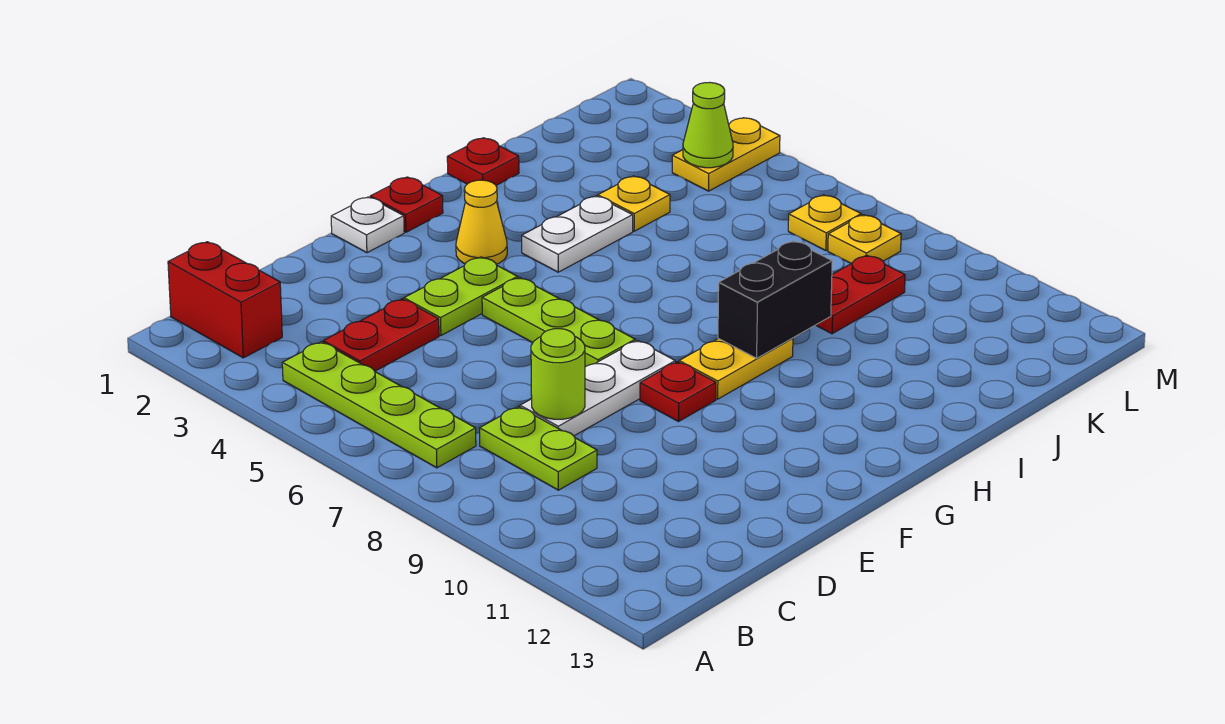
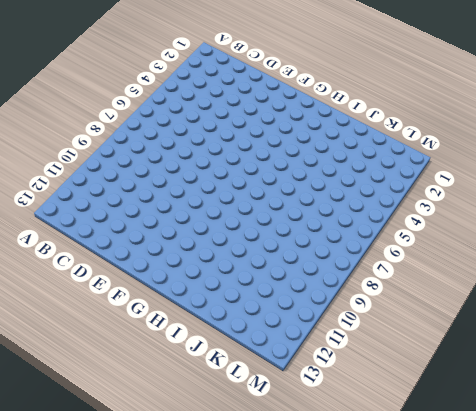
none -> red 1x2 brick [168,242,282,358]
none -> lime 1x4 plate [282,342,476,468]
none -> red 1x2 plate [323,299,439,371]

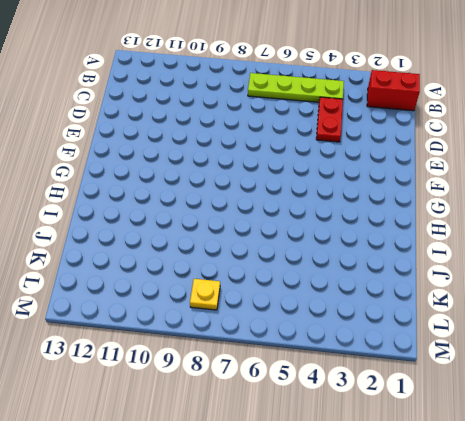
none -> lime 1x2 plate [480,407,597,490]
none -> white 1x3 plate [520,340,675,436]
none -> lime 1x2 plate [404,257,518,335]

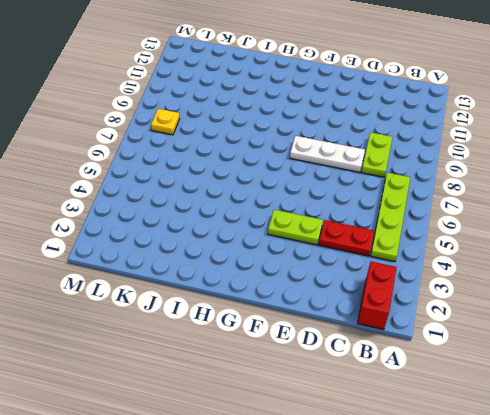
none -> white 1x1 plate [331,197,404,253]
none -> lime 1x3 plate [482,277,635,367]
none -> red 1x1 plate [640,362,716,422]

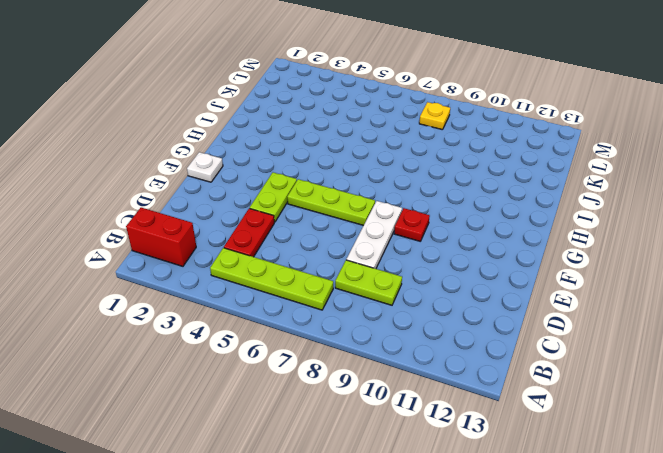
none -> red 1x1 plate [370,177,443,232]
none -> yellow 1x1 cone [456,180,507,264]
none -> yellow 1x2 plate [679,338,793,399]

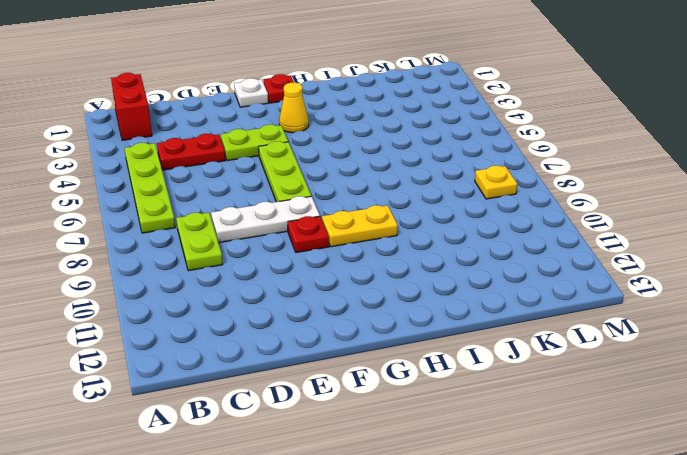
none -> white 1x2 plate [522,196,633,272]
none -> red 1x1 plate [447,138,519,185]
none -> yellow 1x1 plate [598,176,670,231]

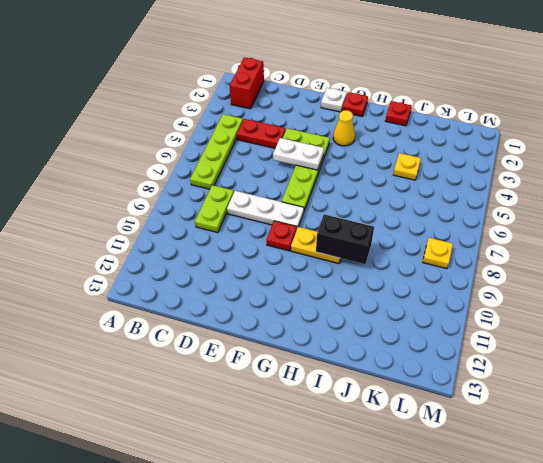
white 1x2 plate [273,138,324,170] -> white 1x2 plate moved to [522,196,633,272]
none -> red 1x2 plate [816,255,905,334]
none -> yellow 1x2 plate [672,118,780,191]
none -> yellow 1x1 plate [788,195,861,251]

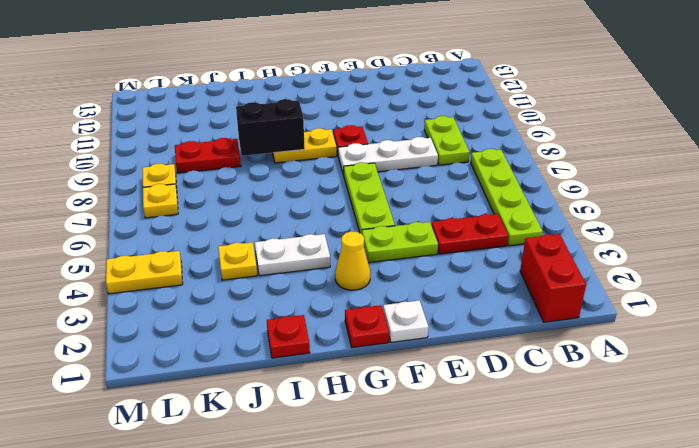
none -> lime 1x1 round brick [531,329,585,419]
none -> lime 1x1 cone [683,82,733,168]

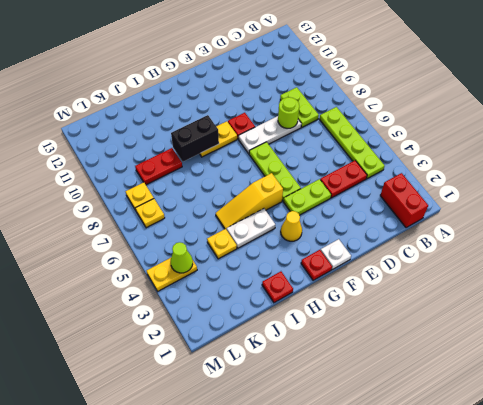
yellow 1x3 slope [216,173,283,229] -> none

